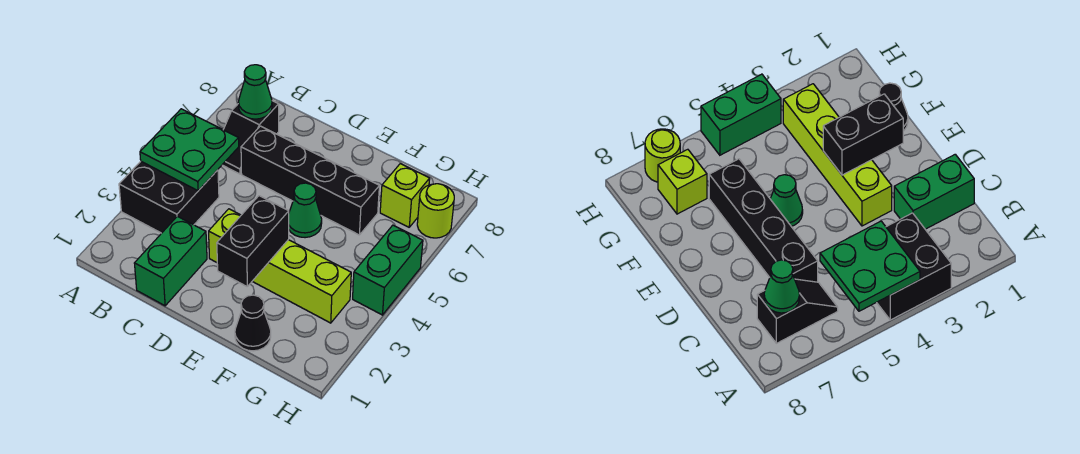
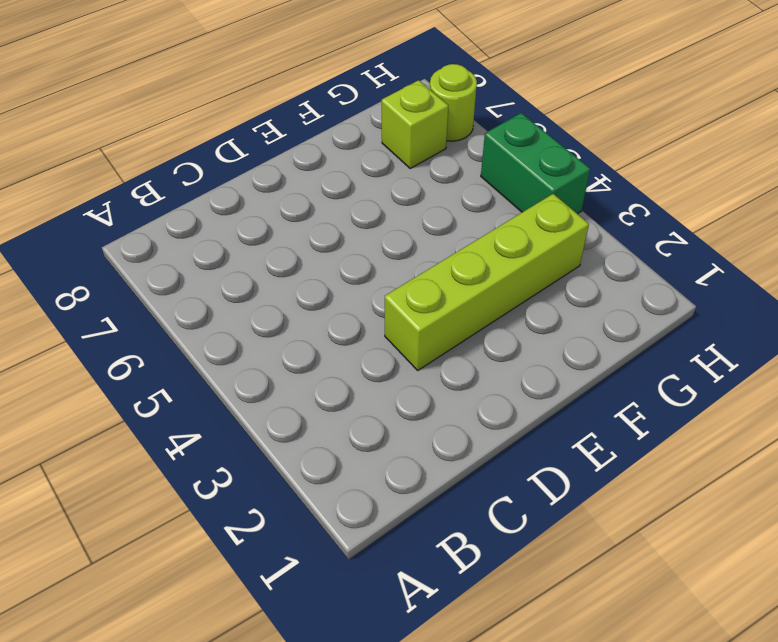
none -> black 2x2 brick [119,161,219,233]
none -> black 1x2 slope [222,101,279,174]
none -> green 1x2 brick [134,216,207,306]

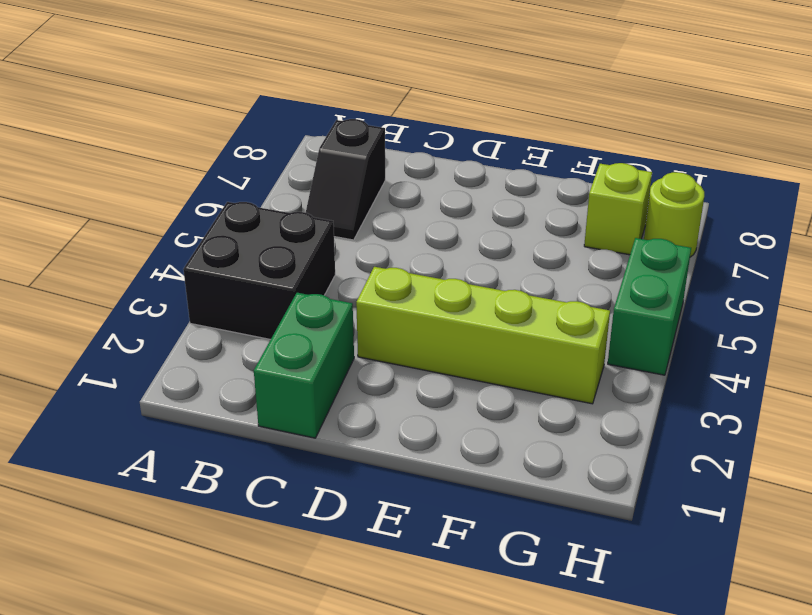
none -> black 1x4 brick [241,126,379,235]
none -> green 1x1 cone [289,183,322,238]
none -> black 1x1 cone [235,295,271,351]

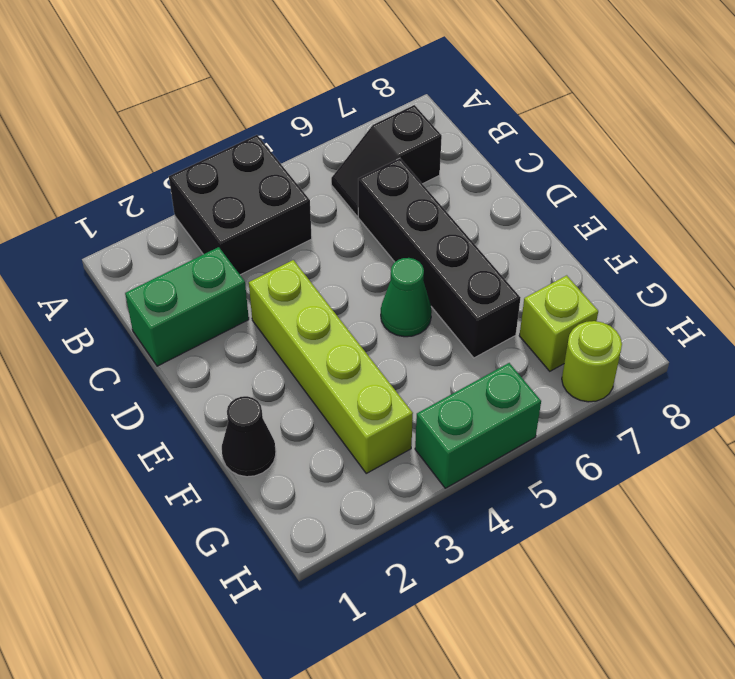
none -> green 2x2 plate [140,109,239,191]
none -> green 1x1 cone [238,65,272,119]
none -> black 1x2 brick [217,196,289,286]

